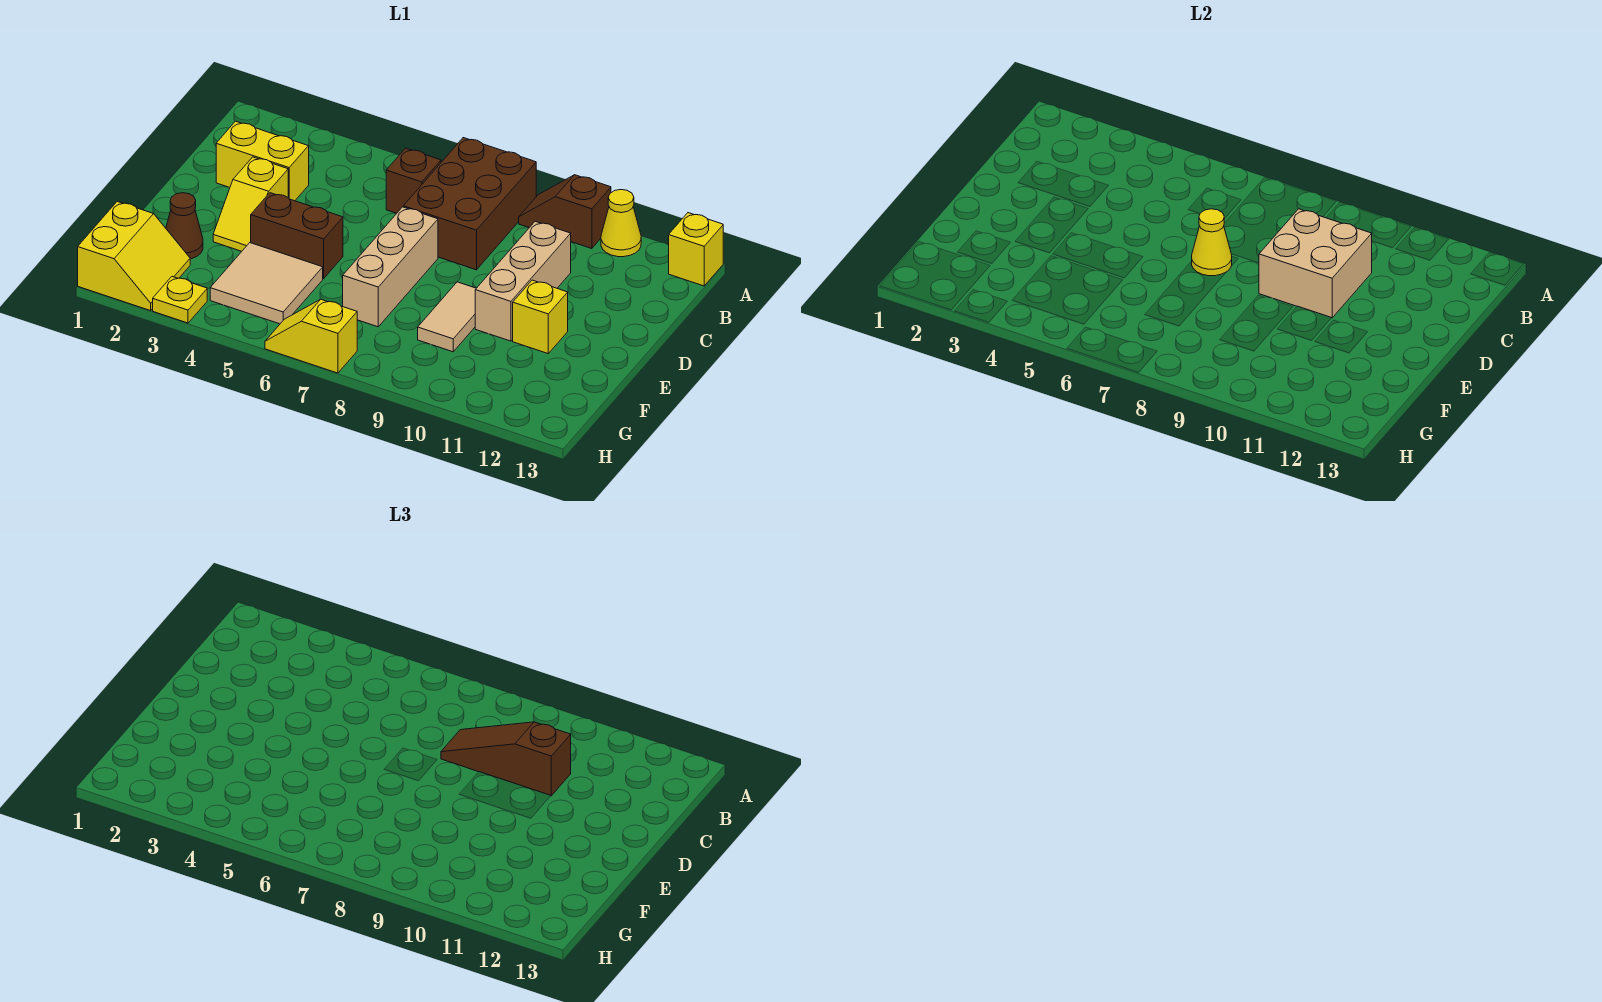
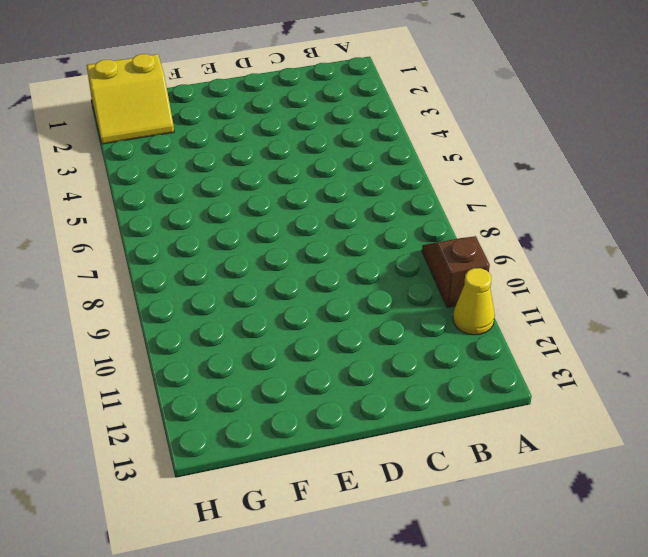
none -> brown 2x3 brick [403,138,536,270]
none -> yellow 1x1 brick [669,213,723,286]
none -> brown 1x1 brick [386,148,441,213]

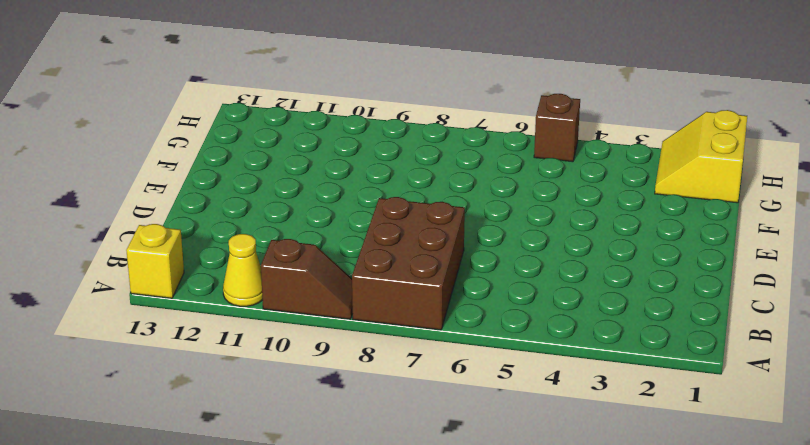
brown 1x1 brick [534,94,580,162] -> brown 1x1 brick moved to [386,148,441,213]
none -> yellow 1x2 brick [216,121,309,201]
none -> tan 1x3 brick [475,221,571,341]
none -> yellow 1x2 slope [213,157,288,251]

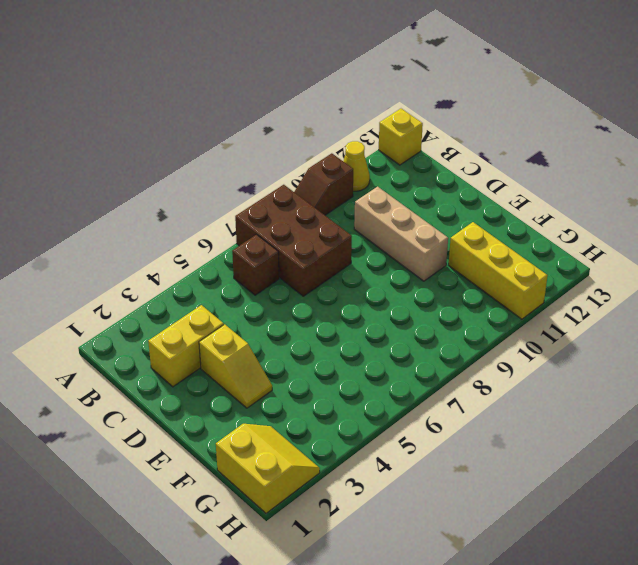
yellow 1x3 brick [449,222,548,319] -> none
none -> tan 1x3 brick [343,207,438,327]
none -> brown 1x2 brick [250,193,343,279]
none -> tan 1x2 tile [418,282,476,352]

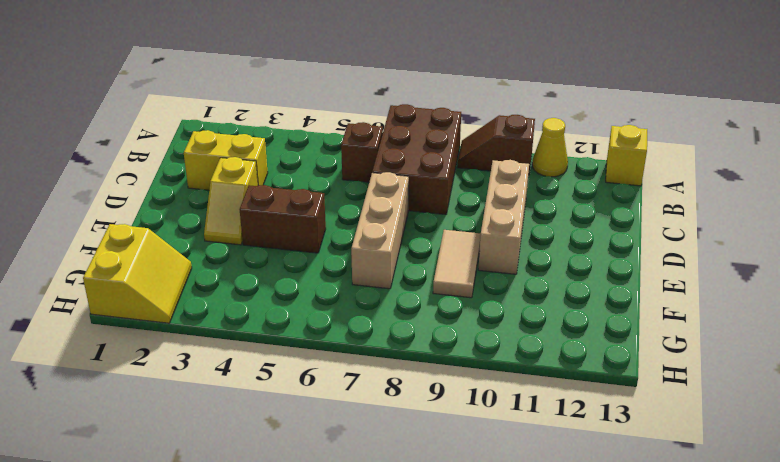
none -> yellow 1x1 brick [513,280,568,353]
none -> brown 1x1 cone [166,193,203,259]
none -> tan 2x2 tile [210,243,323,324]

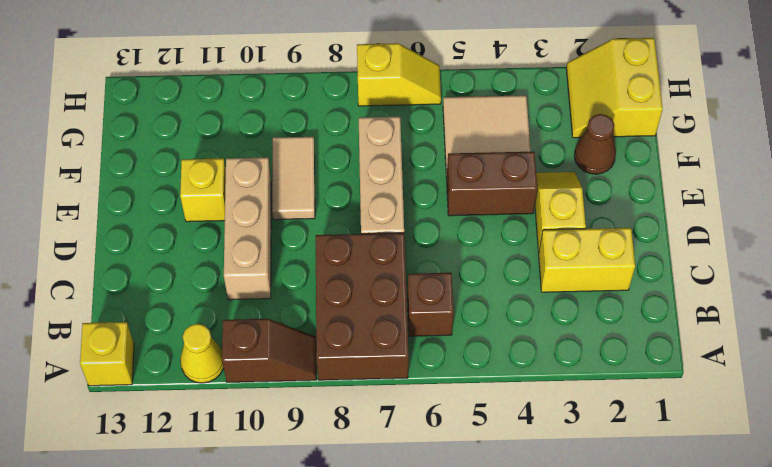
none -> yellow 1x1 plate [153,277,207,323]
none -> tan 2x2 brick [1259,209,1372,318]
none -> yellow 1x1 cone [1192,209,1232,276]

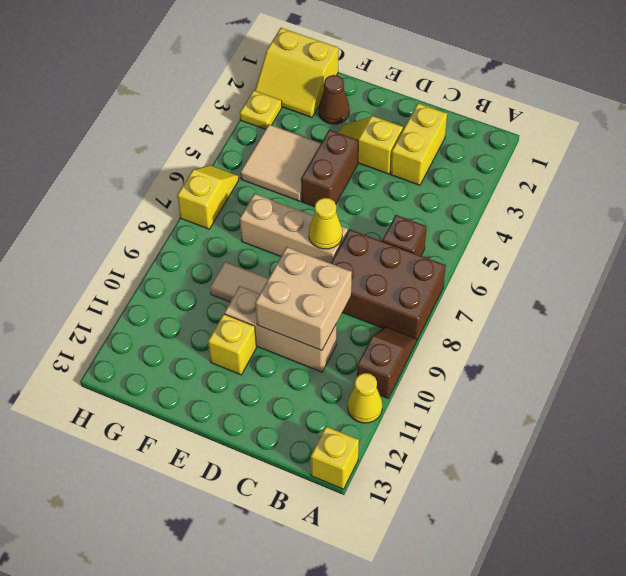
none -> brown 1x3 slope [441,722,571,796]

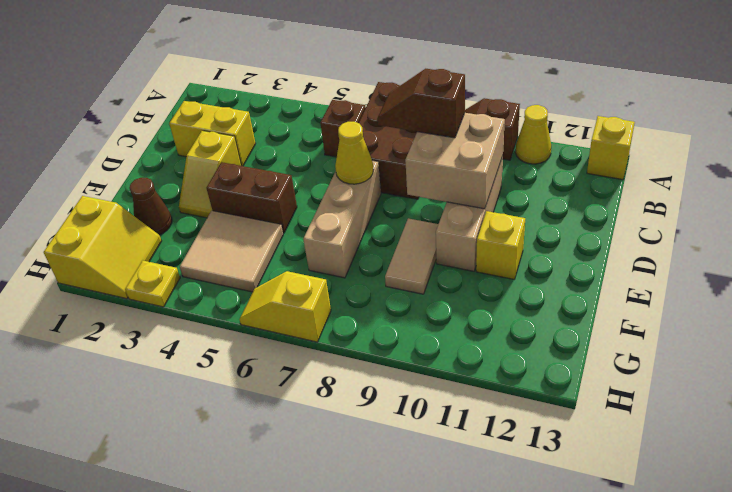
brown 1x2 slope [377,69,465,138] -> brown 1x3 slope [441,722,571,796]

